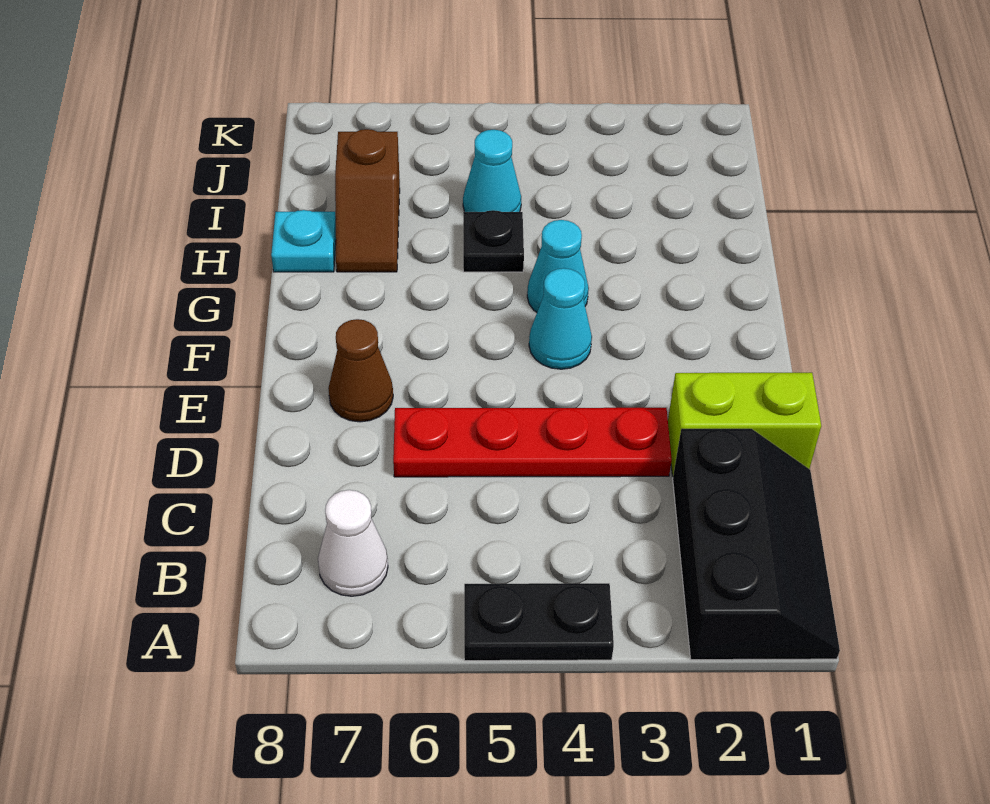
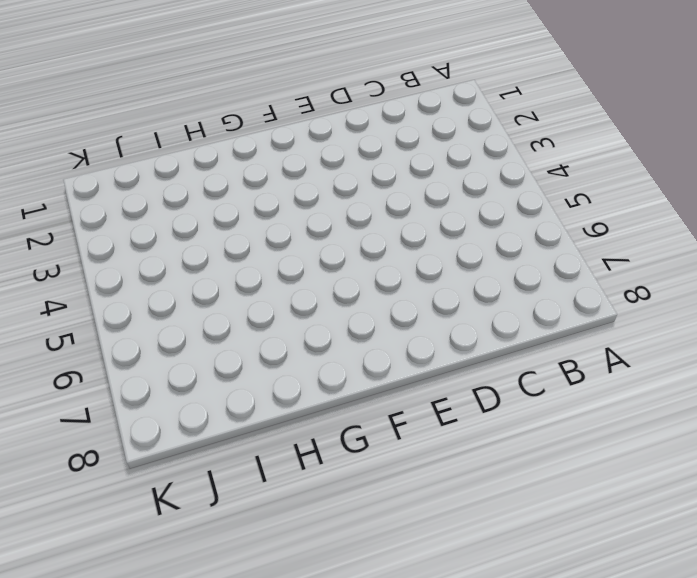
none -> black 2x3 slope [673,429,840,660]
none -> black 1x2 plate [464,583,614,661]
none -> white 1x1 cone [318,490,388,596]

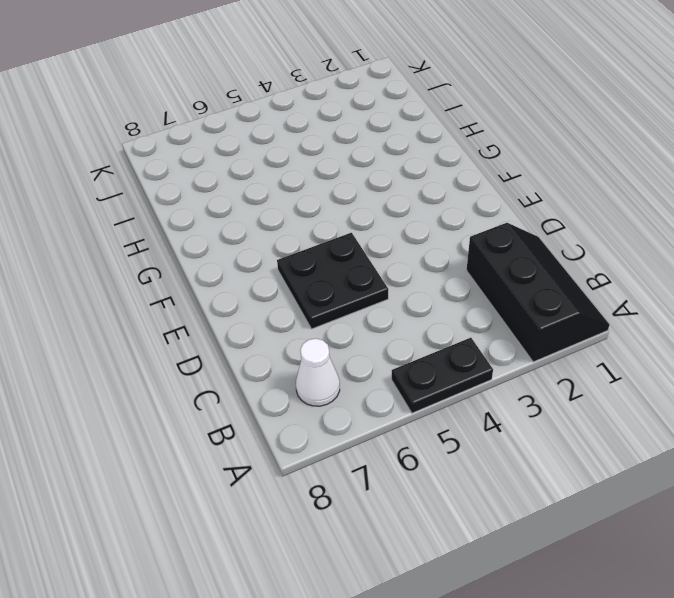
black 2x2 plate [277,233,388,329] -> red 1x4 plate [393,408,672,477]
none -> lime 1x2 brick [668,373,821,476]
none -> brown 1x1 cone [328,319,393,422]
none -> cyan 1x1 cone [529,268,592,369]

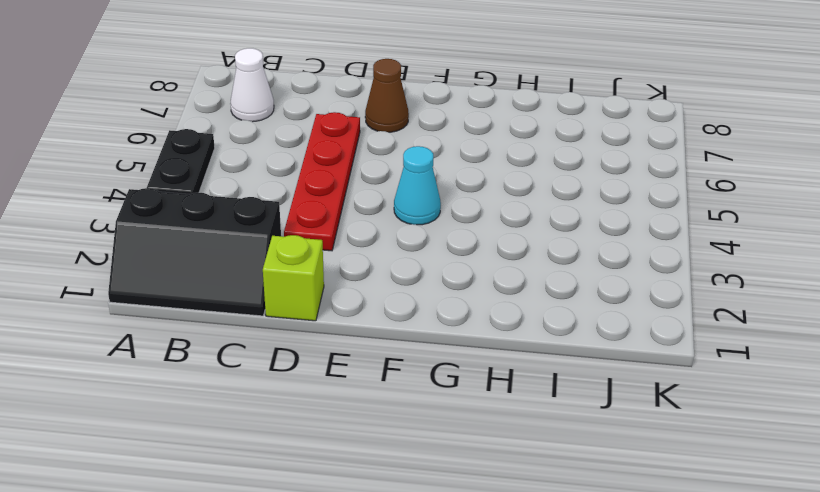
lime 1x1 brick [263,235,324,321] -> lime 1x2 brick [668,373,821,476]
none -> cyan 1x1 cone [527,220,589,312]
none -> black 1x1 plate [463,210,524,272]
none -> brown 1x2 slope [335,129,400,272]

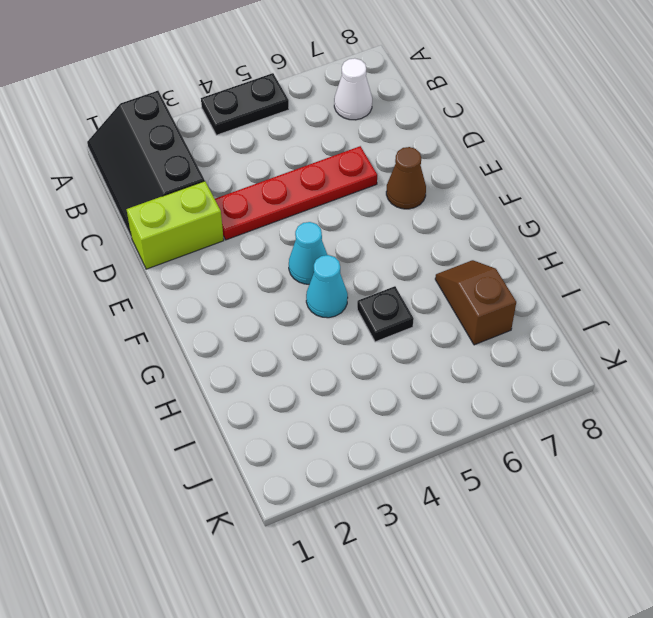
none -> cyan 1x1 plate [271,210,336,272]
none -> cyan 1x1 cone [463,130,521,212]

